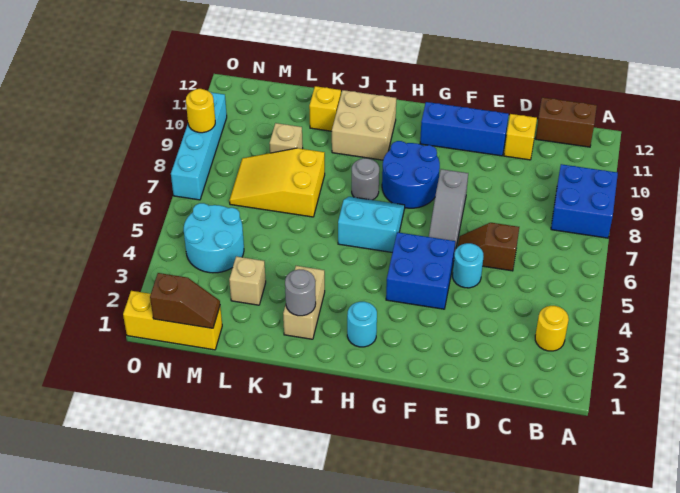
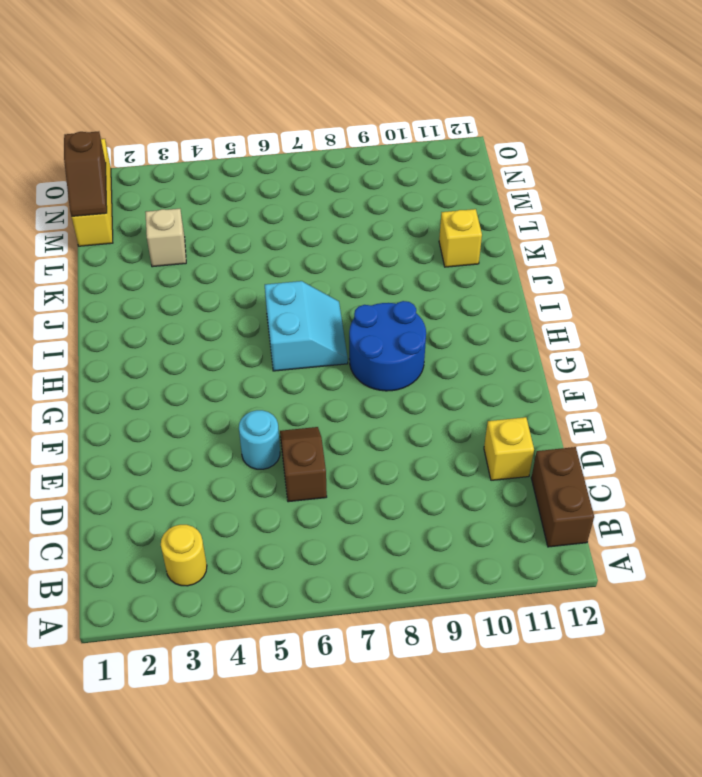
none -> blue 2x2 brick [551,164,618,238]
none -> blue 1x3 brick [420,102,509,156]
none -> blue 2x2 brick [386,232,455,309]

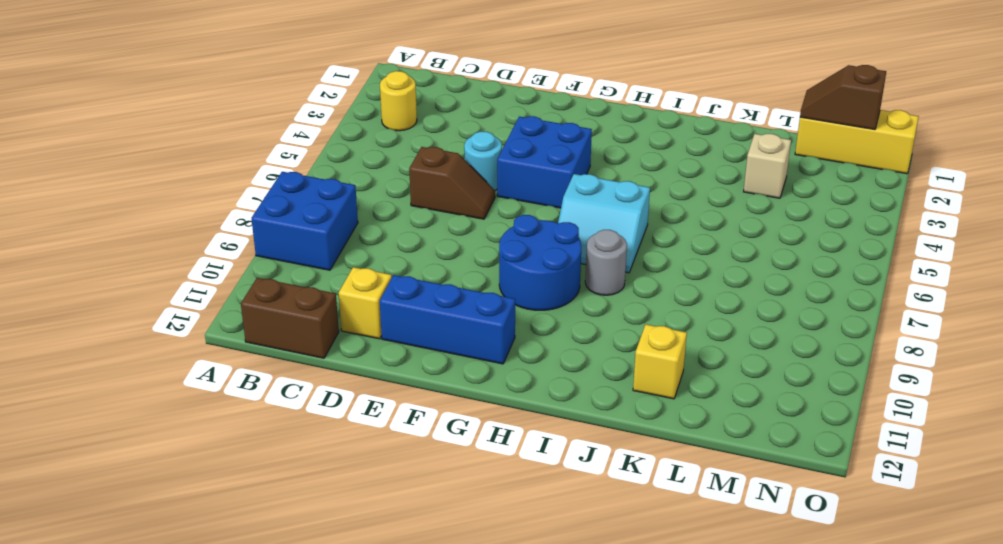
none -> grey 1x3 slope [429,169,468,255]
none -> cyan 1x1 round brick [347,302,377,347]
none -> tan 2x2 brick [332,90,396,160]

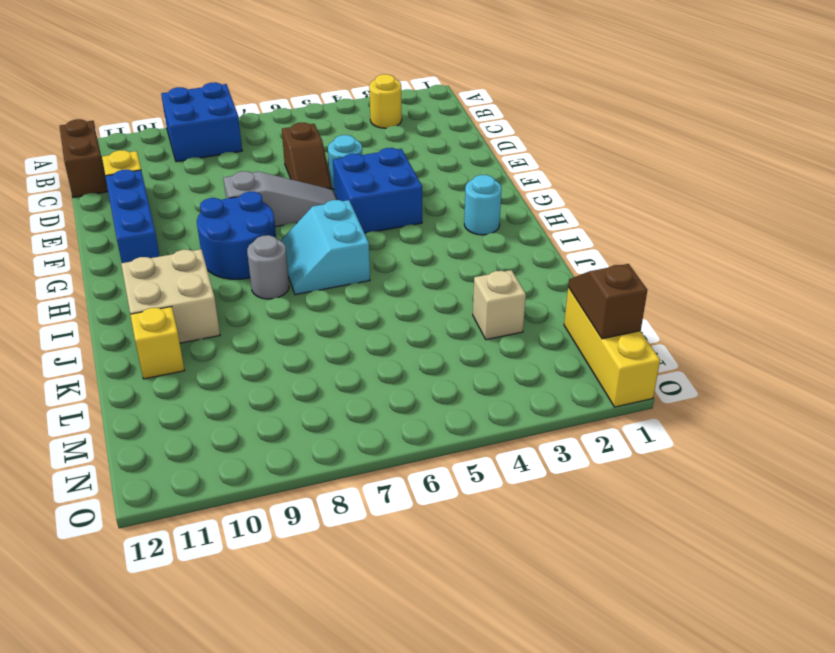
none -> tan 1x2 brick [283,266,325,339]
none -> yellow 2x3 slope [229,148,325,217]
none -> tan 1x1 brick [269,123,303,153]

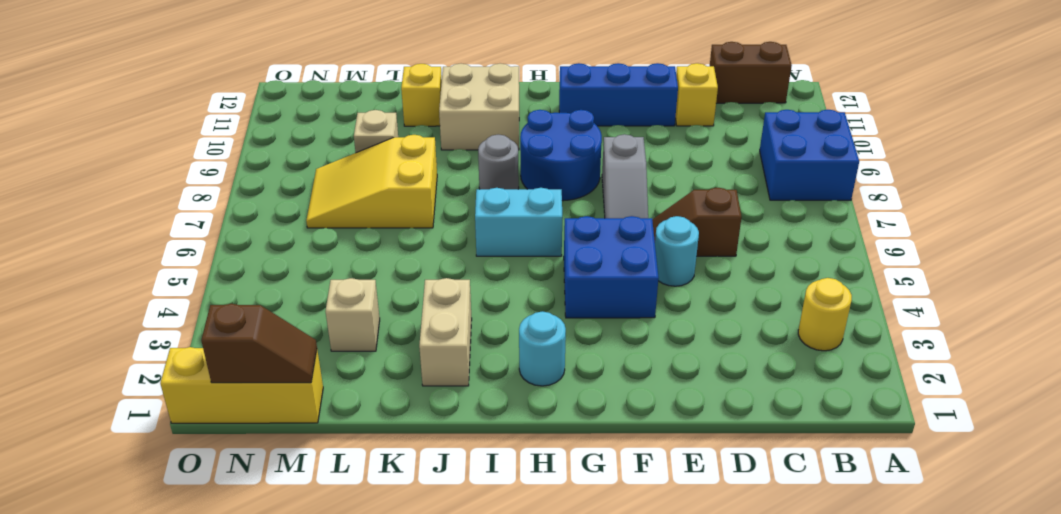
none -> cyan 2x2 round brick [184,203,244,273]
none -> cyan 1x4 brick [171,92,227,200]
none -> grey 1x1 round brick [285,269,316,316]

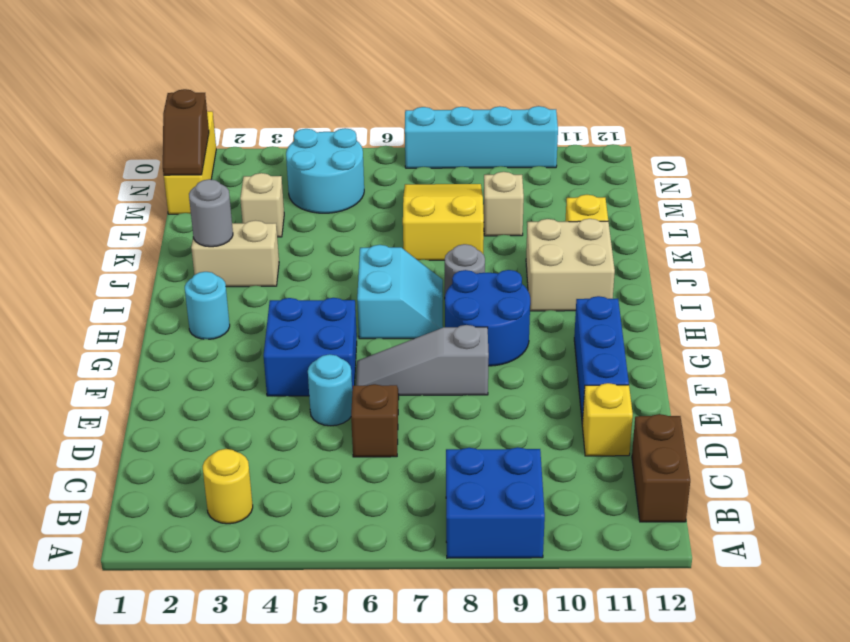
none -> yellow 1x1 round brick [186,89,215,133]

